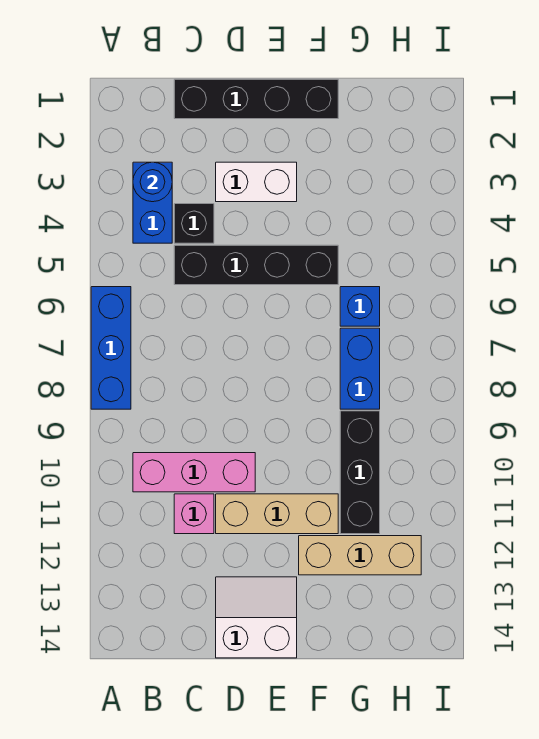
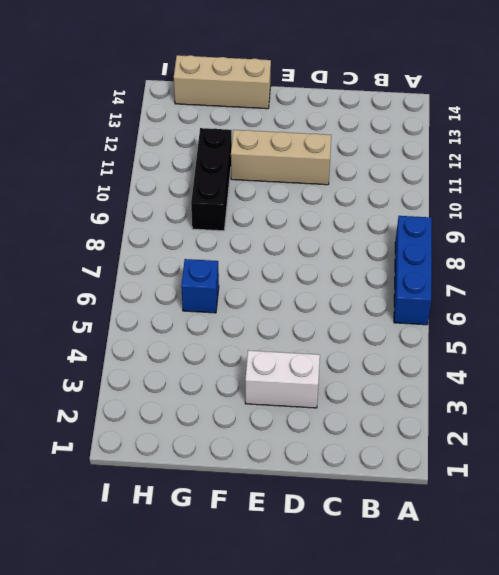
tan 1x3 brick [174,55,271,109] -> tan 1x3 brick moved to [299,536,421,575]
none -> blue 1x2 brick [133,162,172,243]
none -> pink 1x3 brick [133,453,255,492]
none -> black 1x4 brick [174,79,338,119]

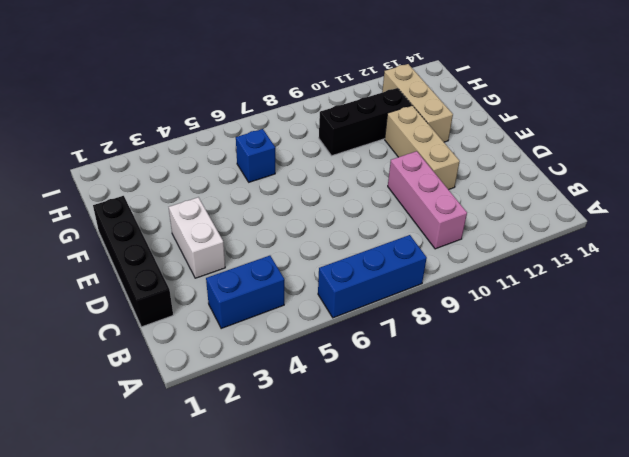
none -> black 1x1 brick [174,204,214,243]
none -> black 1x4 brick [174,245,338,285]
none -> pink 1x1 brick [174,494,214,534]

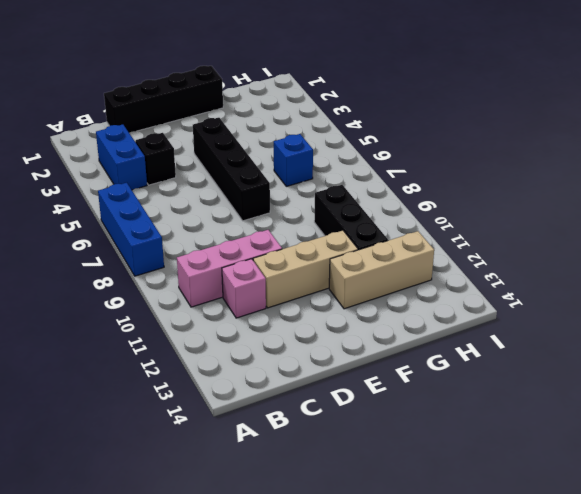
black 1x4 brick [193,118,270,221] -> black 1x4 brick turned to [174,245,338,285]
none -> white 1x2 brick [216,162,297,202]
none -> white 2x2 slope [216,577,297,658]
none -> blue 1x2 brick [340,328,380,409]

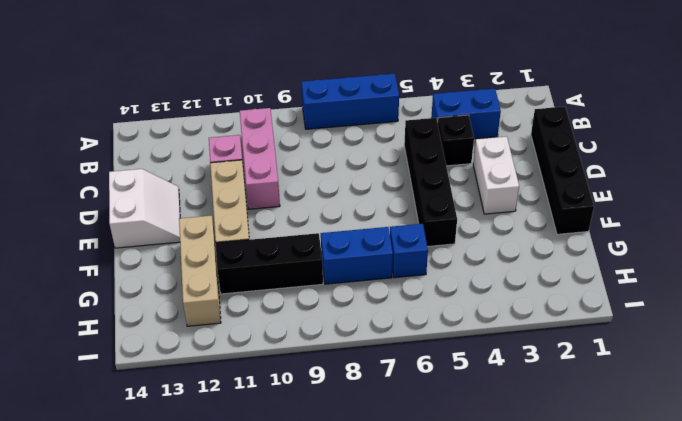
none -> blue 1x1 round brick [133,162,172,202]

